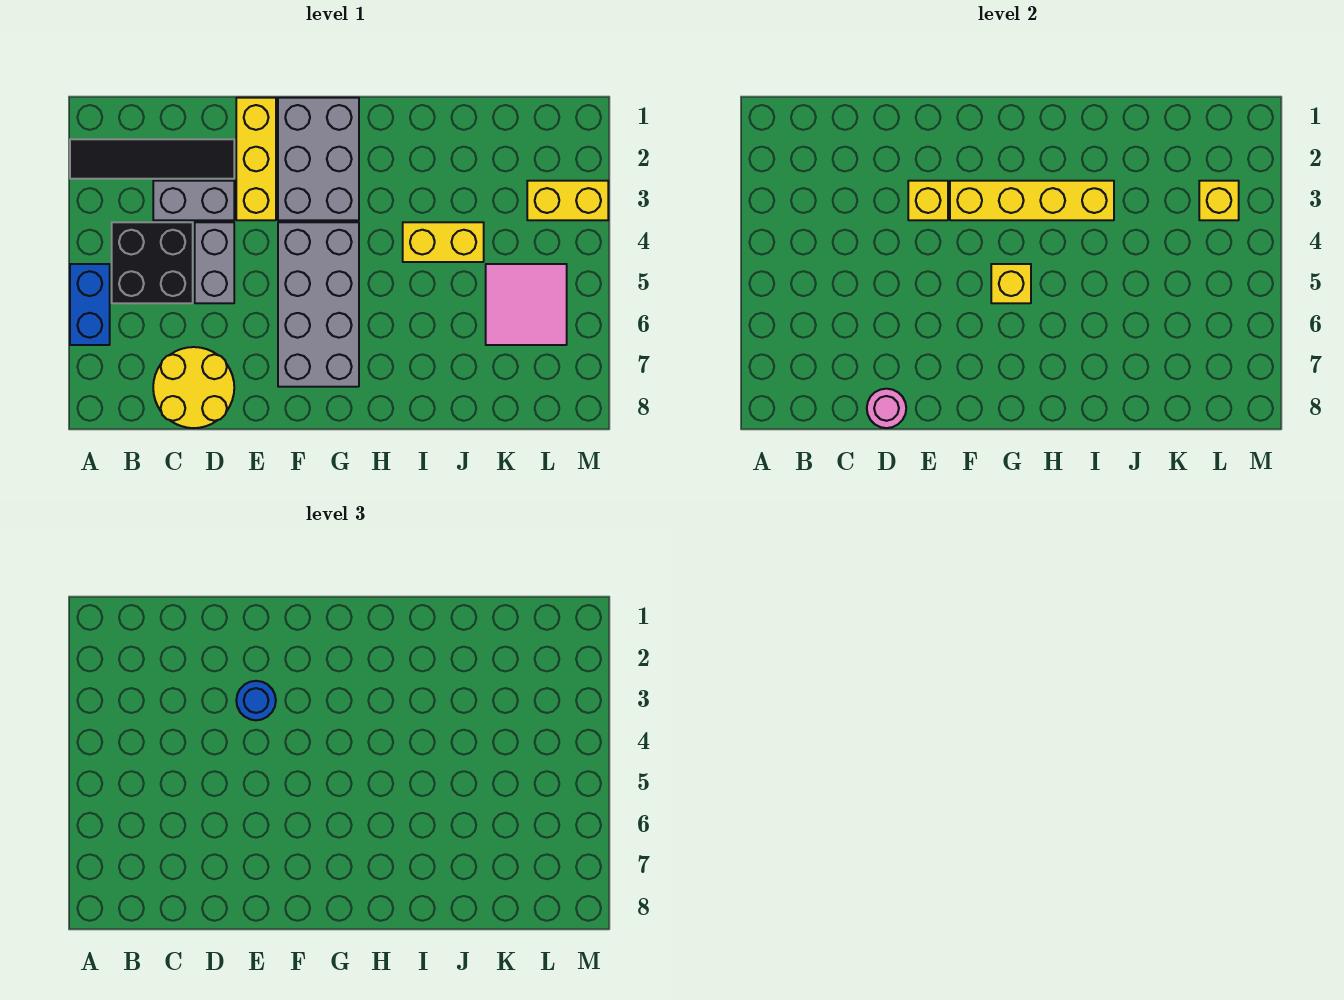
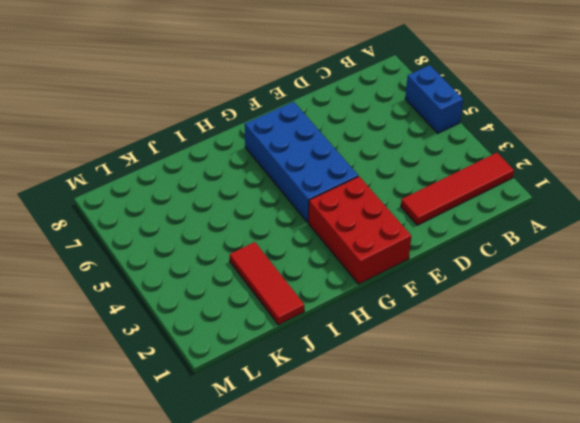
red 1x4 tile [401,153,514,225] -> black 1x4 tile [70,139,234,179]
red 2x3 brick [308,176,411,284] -> grey 2x3 brick [278,98,359,220]
blue 2x4 brick [245,102,358,222] -> grey 2x4 brick [278,222,359,387]
red 1x3 tile [230,242,304,325] -> none
none -> black 2x2 brick [112,222,193,303]
none -> grey 1x2 brick [153,181,234,220]
none -> yellow 2x2 round brick [153,347,234,428]

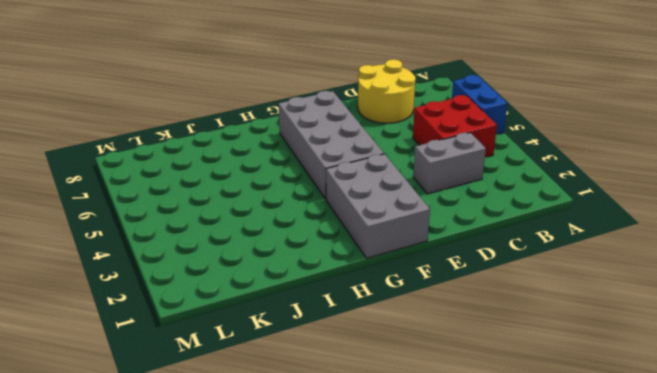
red 2x2 brick [413,95,497,157] -> black 2x2 brick [112,222,193,303]
none -> black 1x4 tile [70,139,234,179]
none -> grey 1x2 brick [195,222,234,303]
none -> yellow 1x3 brick [236,98,276,220]

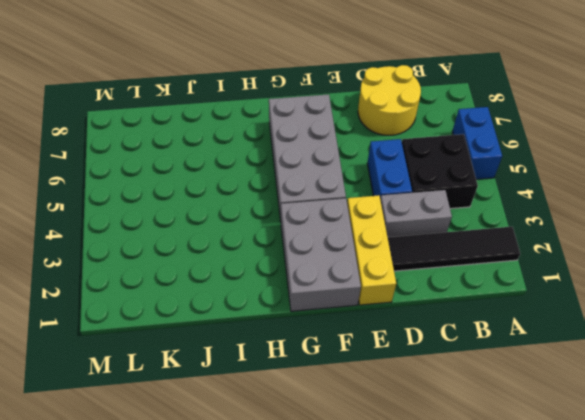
blue 1x2 brick [367,139,412,198] -> grey 1x2 brick [195,222,234,303]
none -> yellow 1x2 brick [403,222,484,262]
none -> pink 2x2 tile [486,264,567,345]
none -> yellow 1x2 brick [527,181,608,220]

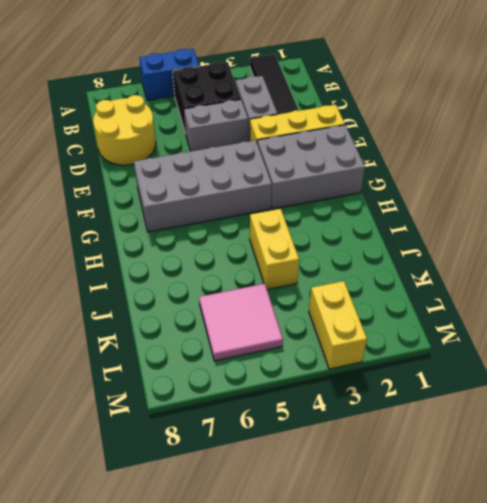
none -> pink 1x1 round brick [867,389,906,428]
none -> yellow 1x1 brick [908,181,948,220]
none -> yellow 1x4 brick [950,181,1114,220]

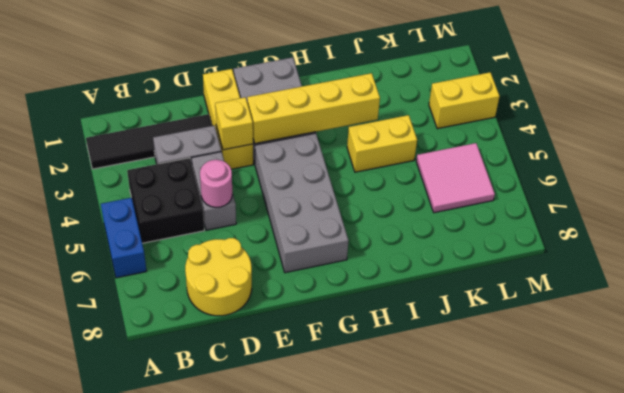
pink 1x1 round brick [200,160,232,207] -> pink 1x1 round brick moved to [867,389,906,428]
none -> yellow 1x1 brick [991,264,1031,303]
none -> yellow 1x1 brick [1199,181,1239,220]
none -> blue 1x1 round brick [236,681,276,720]

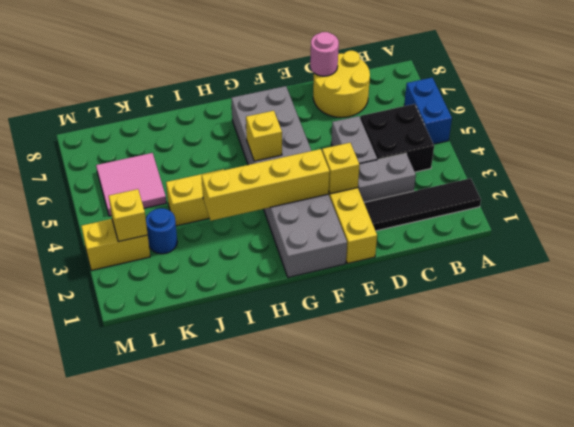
blue 1x1 round brick [146,208,177,254] -> blue 1x1 round brick moved to [236,681,276,720]

